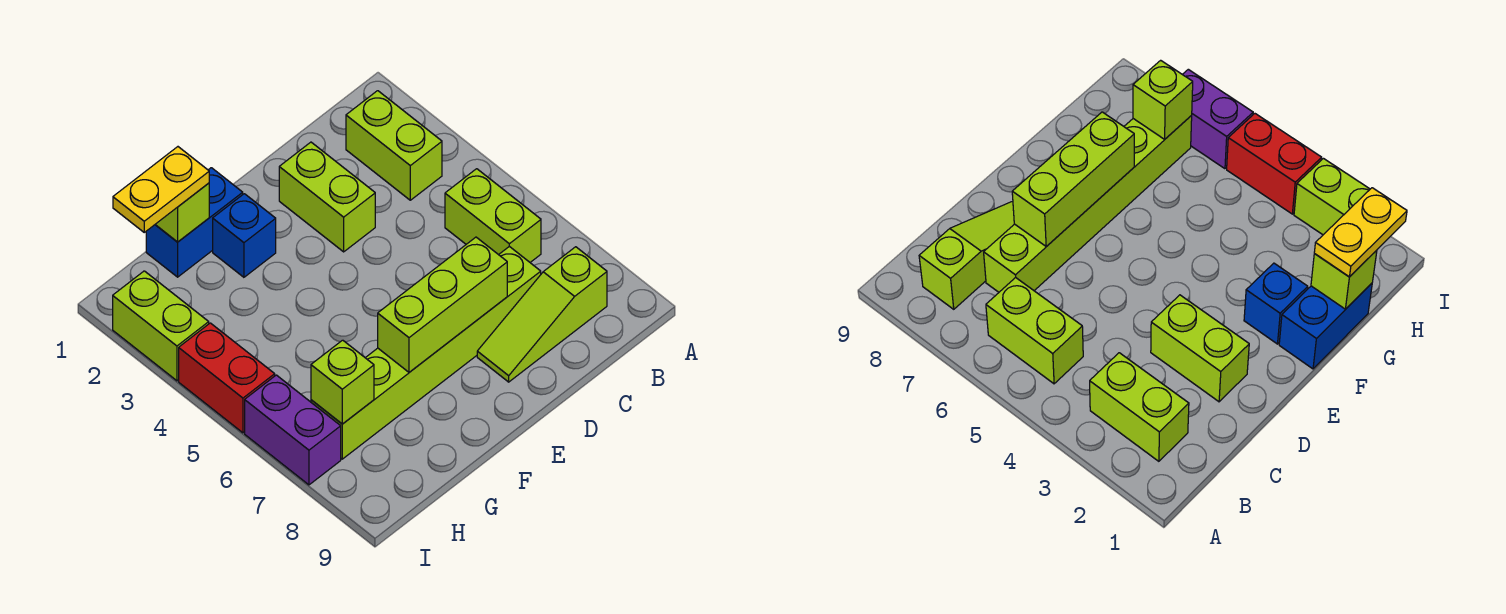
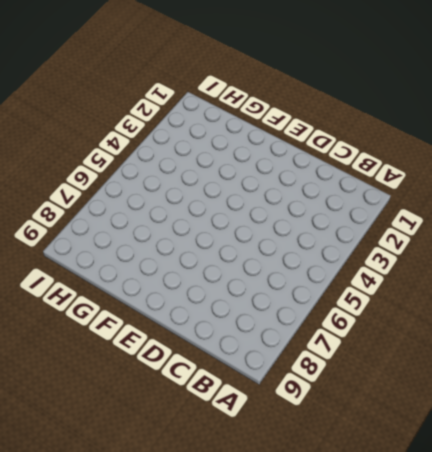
none -> lime 1x2 brick [346,91,442,200]
none -> lime 1x2 brick [445,169,541,262]
none -> lime 1x3 slope [477,247,607,382]

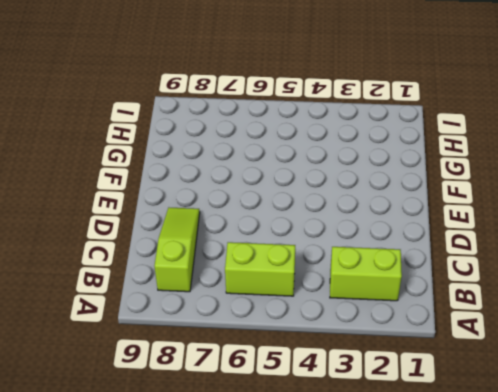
none -> lime 1x6 brick [311,246,541,459]
none -> lime 1x2 brick [279,142,375,252]
none -> blue 1x2 brick [146,168,243,277]

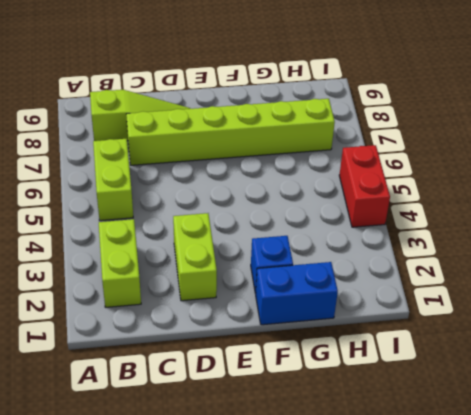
none -> lime 1x2 brick [113,271,209,381]
none -> purple 1x2 brick [245,375,341,485]
none -> lime 1x3 brick [378,237,507,372]

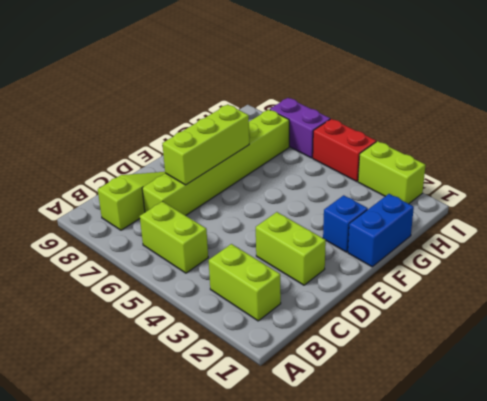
none -> lime 1x1 brick [155,183,209,242]
none -> lime 1x1 brick [311,340,374,424]
none -> yellow 1x2 plate [113,147,209,232]

